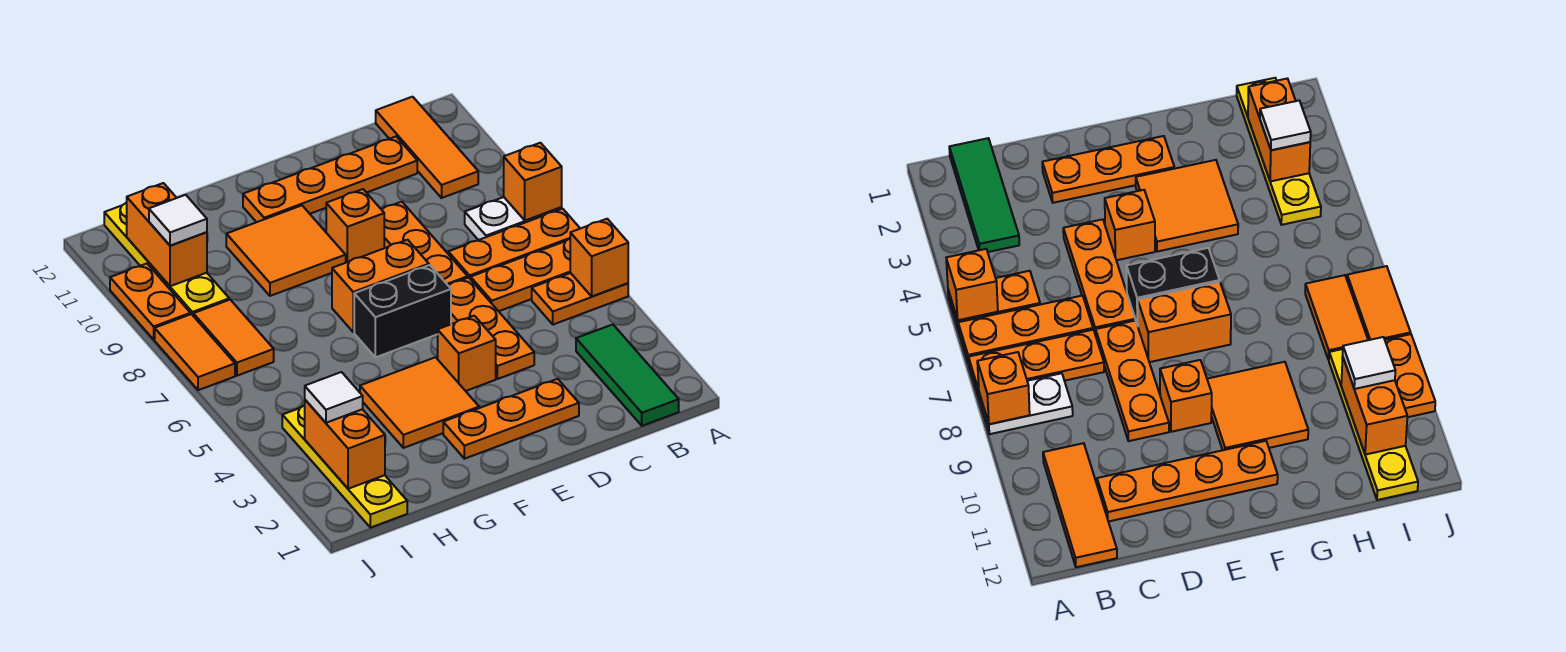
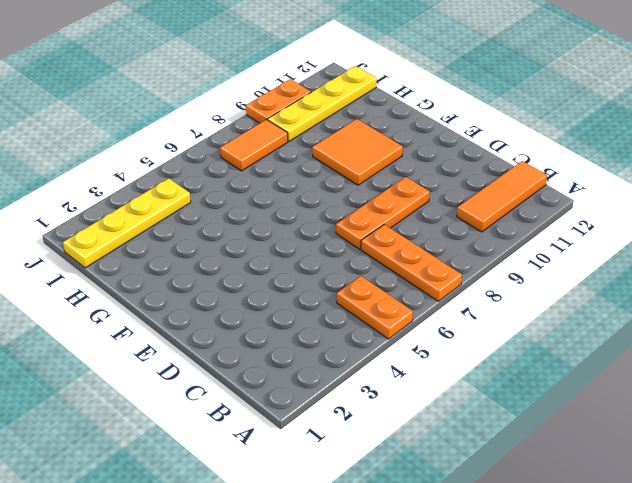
none -> orange 1x3 plate [471,239,570,311]
none -> white 1x2 plate [465,197,562,240]
none -> green 1x3 tile [576,325,679,426]

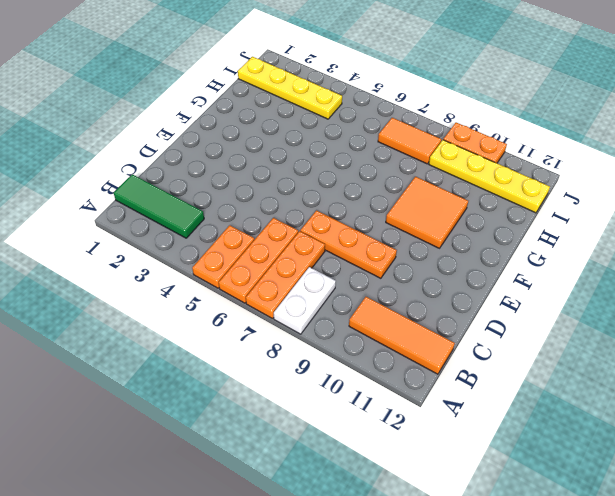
none -> orange 1x4 plate [243,137,417,222]
none -> orange 1x3 plate [443,379,579,459]
none -> orange 1x3 plate [448,278,534,379]

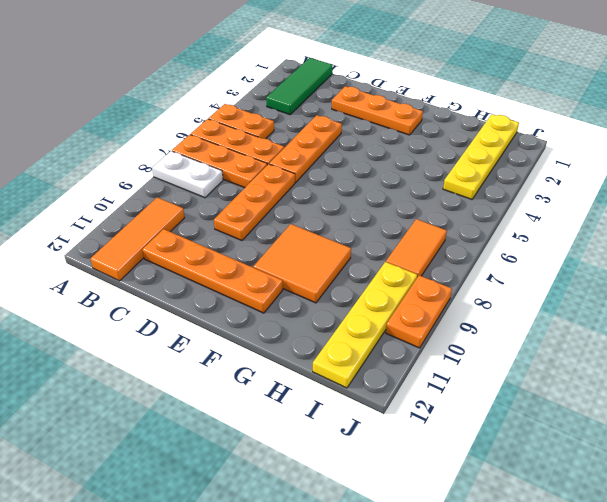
none -> orange 1x1 brick [438,316,496,391]
none -> black 1x2 brick [354,265,451,357]
none -> orange 1x2 brick [332,240,429,332]

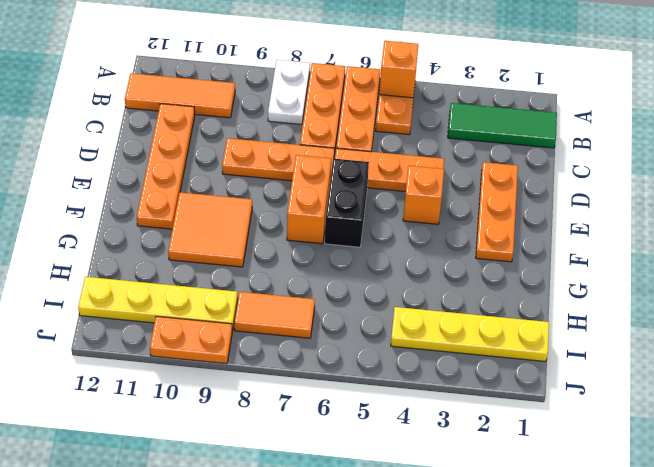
none -> orange 1x1 brick [326,189,384,263]
none -> orange 2x2 tile [360,357,479,448]
none -> orange 1x2 tile [155,314,235,390]

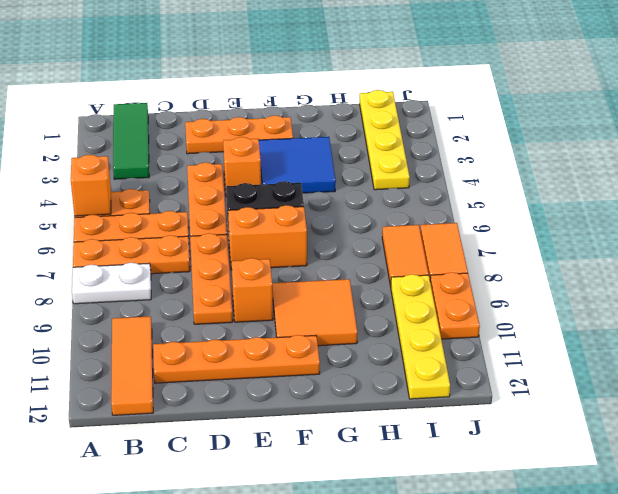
blue 2x2 tile [259,137,336,193] -> orange 2x2 tile [360,357,479,448]
none -> orange 1x1 brick [504,143,562,220]
none -> orange 1x2 brick [305,400,385,489]
none -> orange 1x2 brick [127,183,207,286]

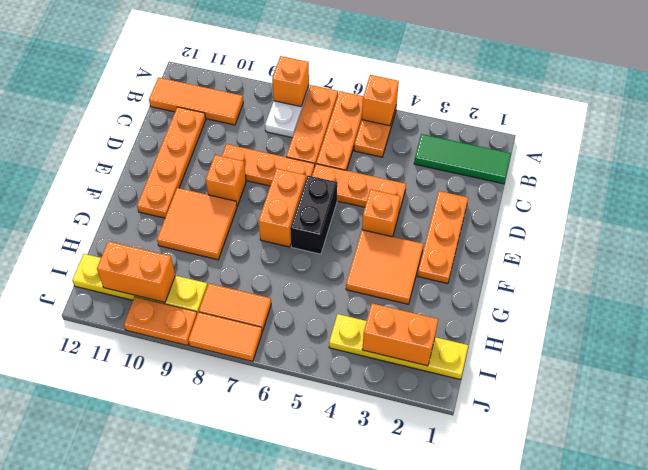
none -> white 1x1 tile [305,372,363,423]
none -> white 1x1 tile [149,195,207,246]

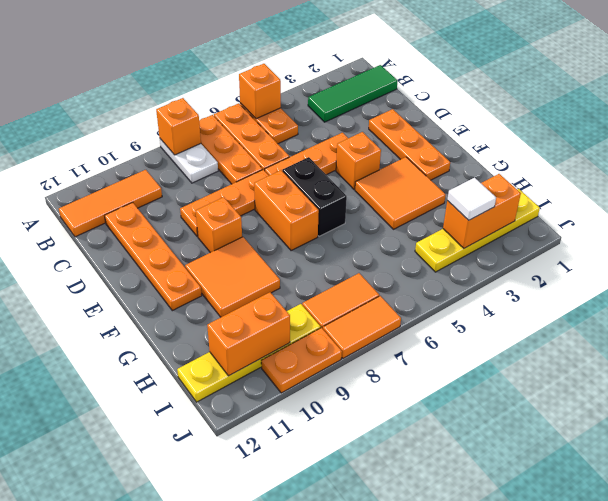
none -> white 1x1 tile [149,195,207,246]

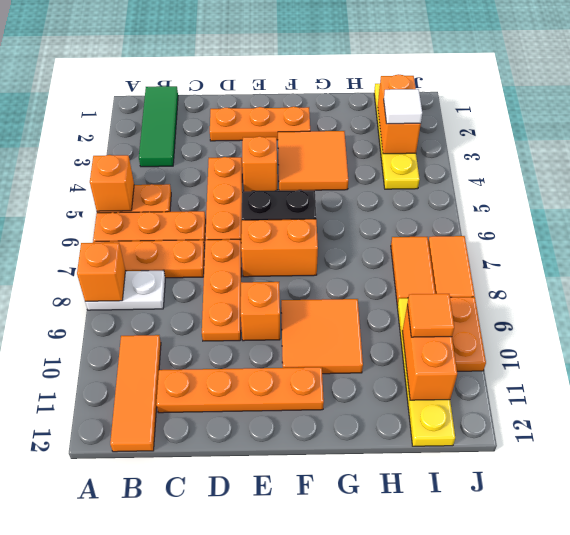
orange 1x1 tile [407,294,454,337] -> white 1x1 tile [149,195,207,246]

